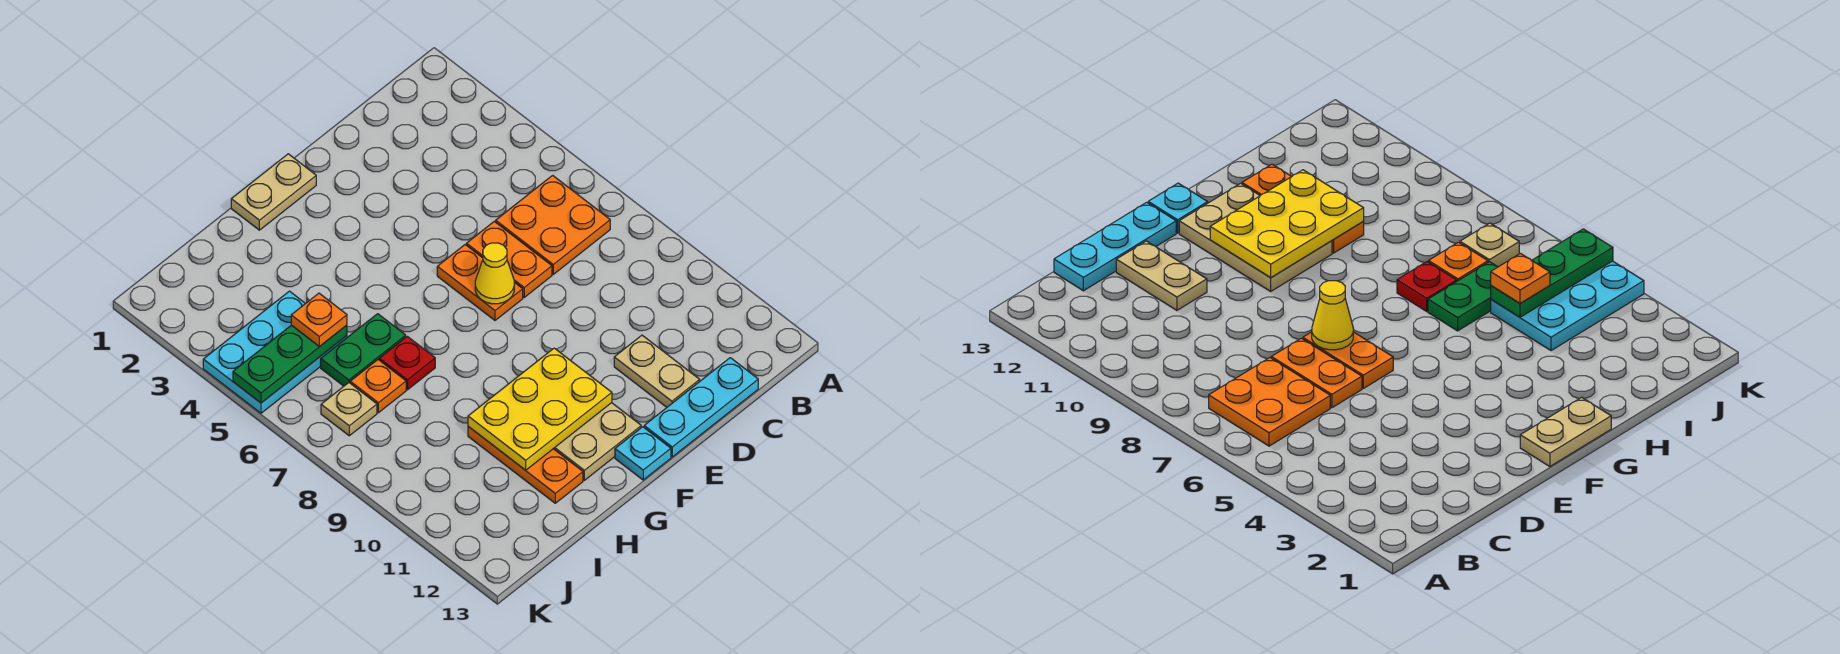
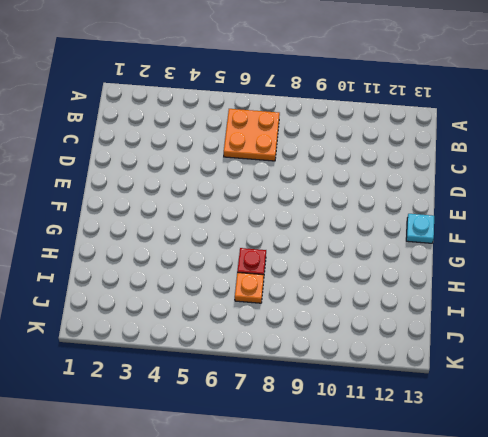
none -> cyan 1x3 plate [644,358,758,457]
none -> orange 1x2 plate [467,221,552,297]
none -> tan 1x2 plate [614,335,700,407]

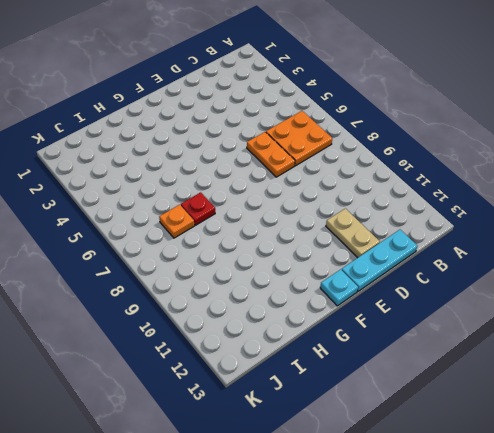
none -> orange 1x2 plate [437,245,523,320]
none -> tan 1x2 plate [231,154,316,230]
none -> tan 2x3 plate [554,403,641,480]

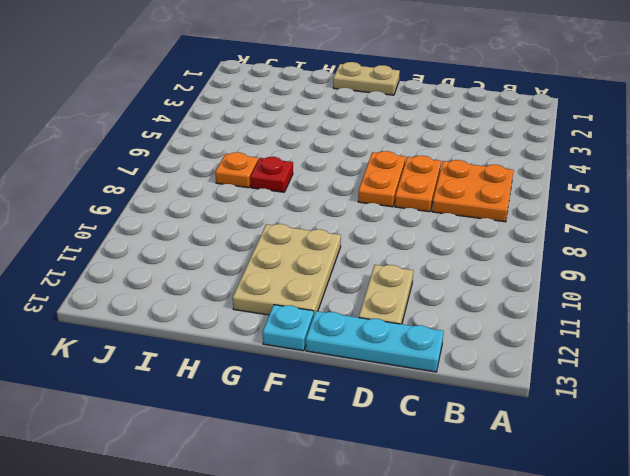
none -> green 1x2 plate [321,314,406,386]
none -> orange 1x3 plate [468,427,583,503]
none -> cyan 2x3 plate [203,291,347,413]

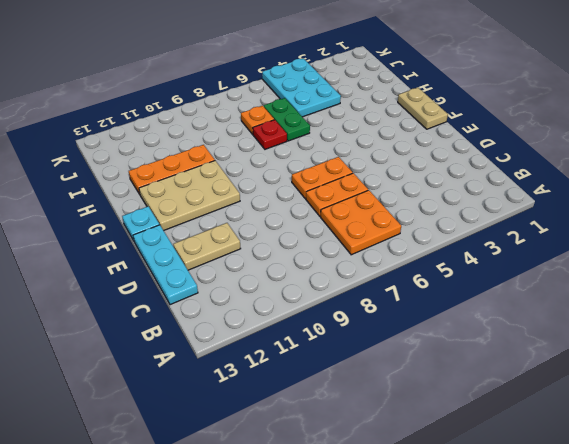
none -> tan 1x1 plate [321,383,377,436]
none -> yellow 1x1 cone [475,243,514,304]
none -> yellow 2x3 plate [468,348,612,470]

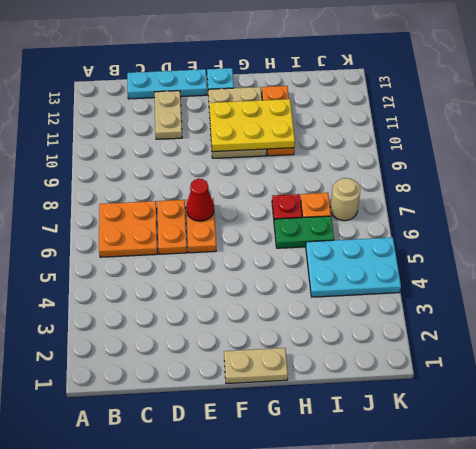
red 1x1 cone [186,179,214,221] -> yellow 1x1 cone [475,243,514,304]
tan 1x1 round brick [330,178,360,221] -> tan 1x1 plate [321,383,377,436]
none -> green 1x3 plate [233,325,347,403]
none -> orange 1x1 plate [291,293,347,347]

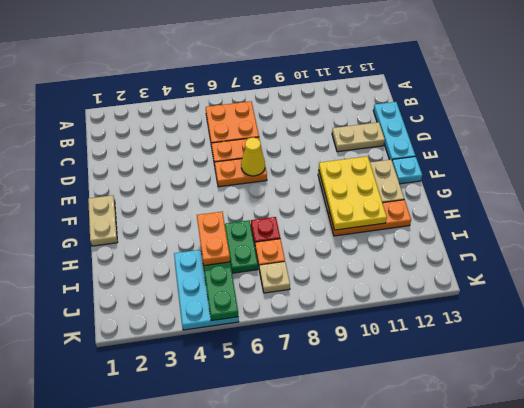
orange 1x2 plate [197,212,230,265] -> orange 1x1 plate [291,293,347,347]

